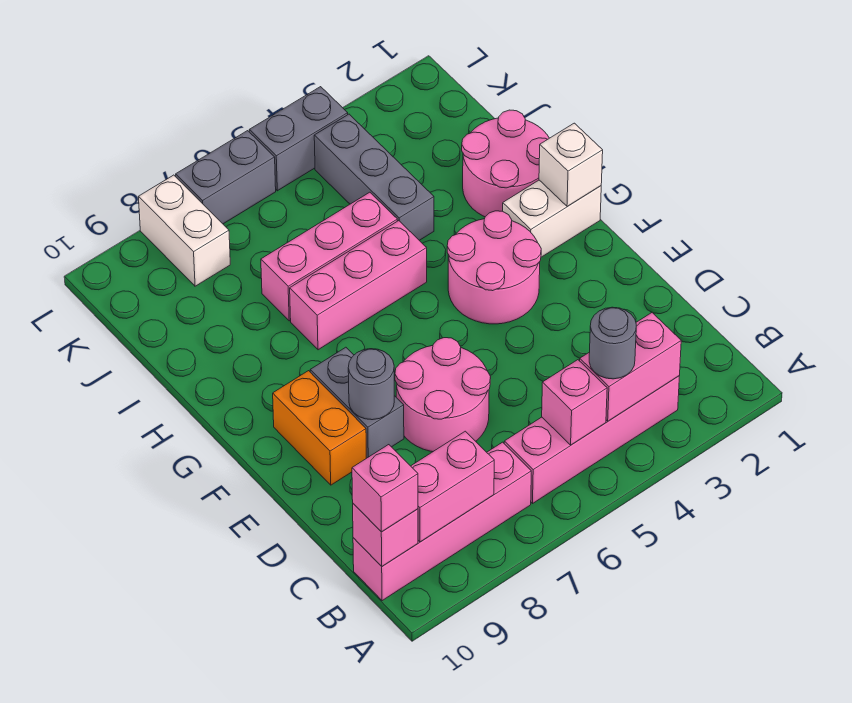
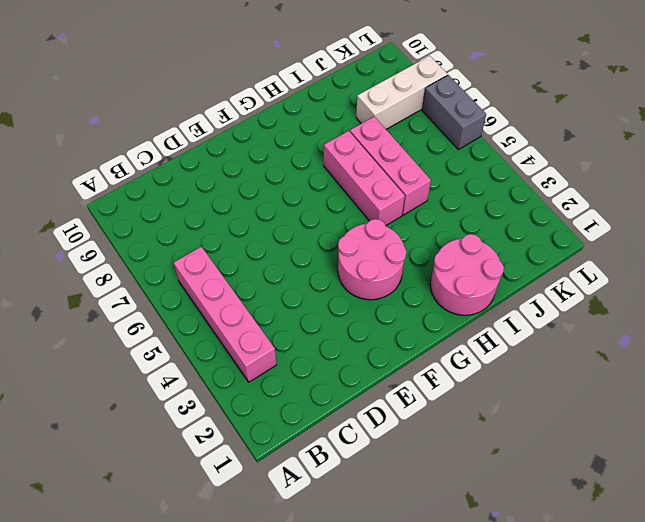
white 1x3 brick [356,56,448,129] -> white 1x2 brick [139,175,230,286]
none -> pink 1x4 brick [353,442,531,601]
none -> pink 2x2 round brick [395,338,491,452]
none -> grey 1x2 brick [310,347,404,458]

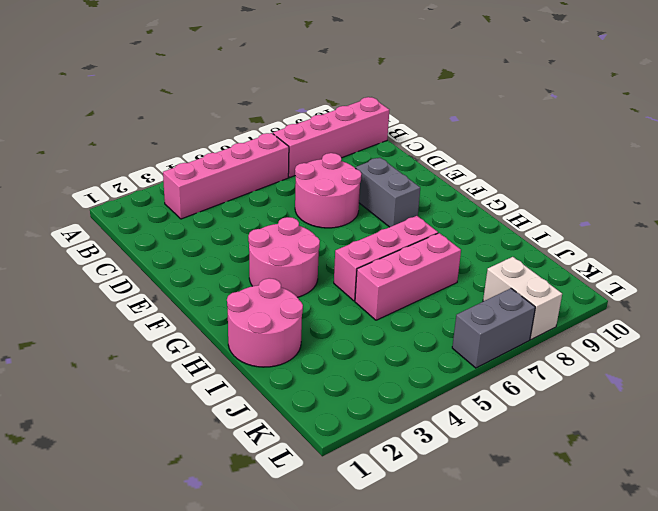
none -> orange 1x2 brick [273,371,366,485]
none -> white 1x2 brick [503,180,601,257]
none -> grey 1x3 brick [314,114,434,240]

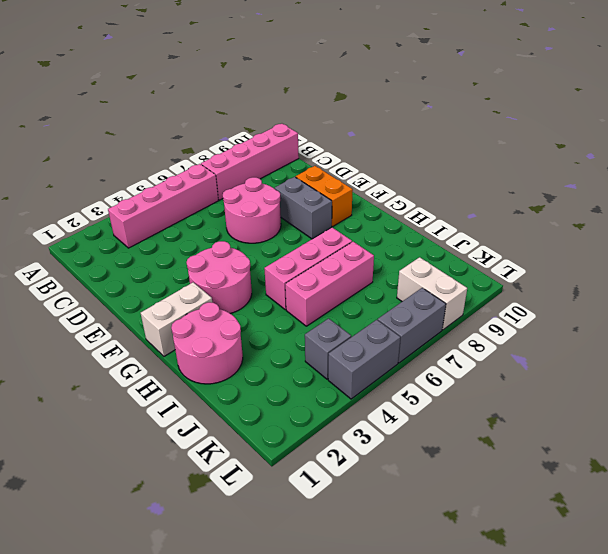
grey 1x1 brick [305,318,351,379] -> grey 1x3 brick [314,114,434,240]
none -> pink 1x2 brick [580,313,681,421]
none -> pink 1x1 brick [542,360,607,445]
none -> pink 1x2 brick [411,431,494,542]

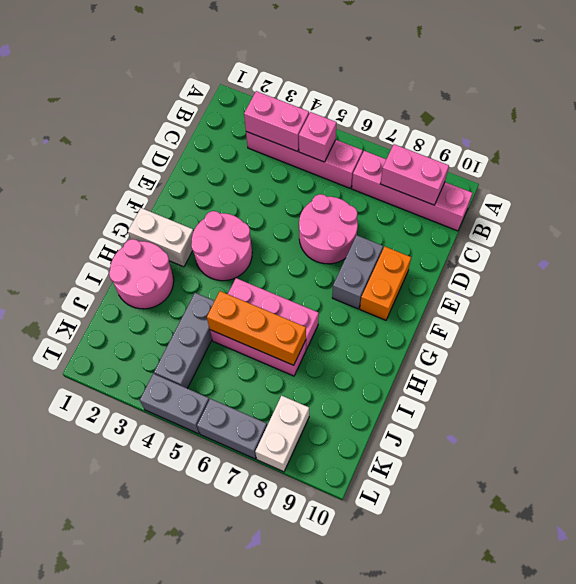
orange 1x3 brick [207,291,306,365] -> none
none -> pink 1x1 brick [353,504,418,566]
none -> grey 1x1 round brick [348,349,394,420]
none -> white 1x1 brick [539,123,603,207]

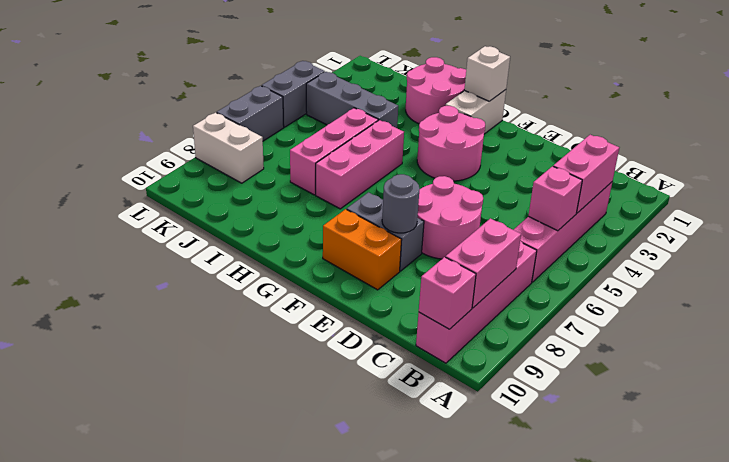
none -> grey 1x1 round brick [589,307,636,379]
none -> pink 1x1 brick [352,445,418,532]

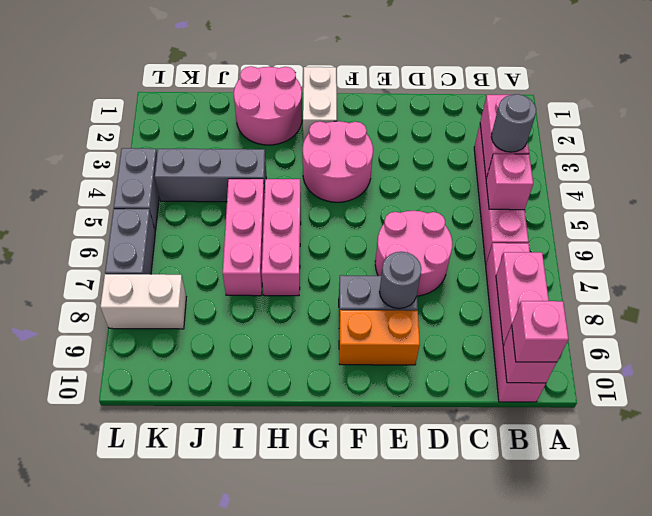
none -> white 1x1 brick [539,123,603,207]

